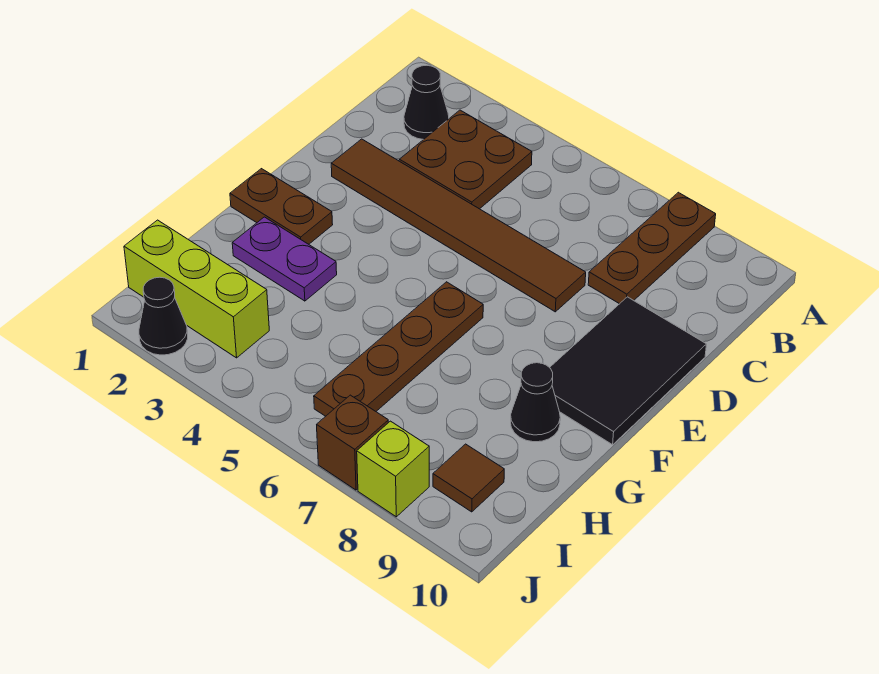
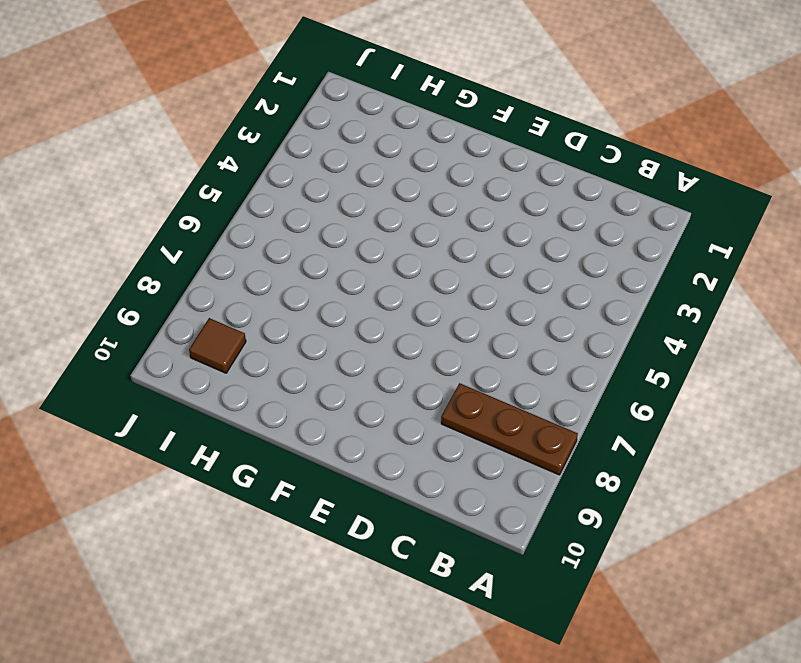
none -> black 1x1 cone [404,65,449,140]
none -> brown 2x2 plate [399,110,532,209]
none -> brown 1x6 tile [331,139,586,312]

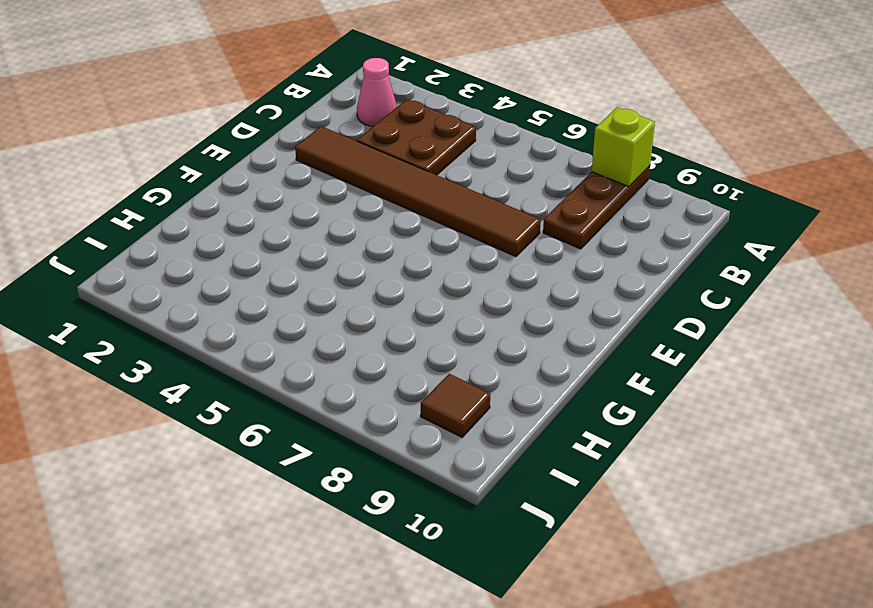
lime 1x1 brick [592,107,655,187] -> lime 1x1 brick moved to [357,421,429,517]
pink 1x1 cone [357,58,397,126] -> black 1x1 cone [404,65,449,140]
none -> black 2x3 tile [550,297,707,445]
none -> brown 1x2 plate [230,169,333,244]
none -> brown 1x4 plate [314,282,483,416]

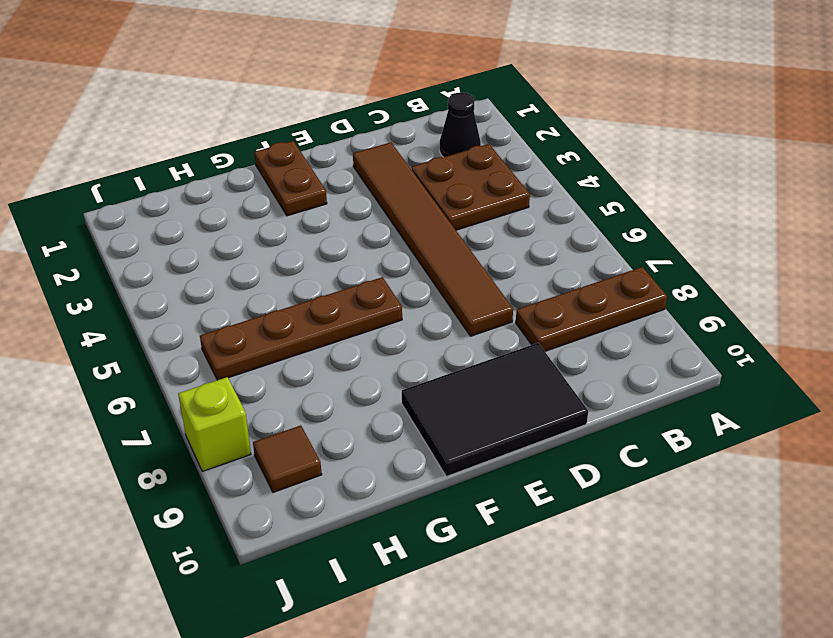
none -> purple 1x2 plate [232,217,337,301]
none -> black 1x1 cone [511,363,560,442]
none -> lime 1x3 brick [124,220,269,358]

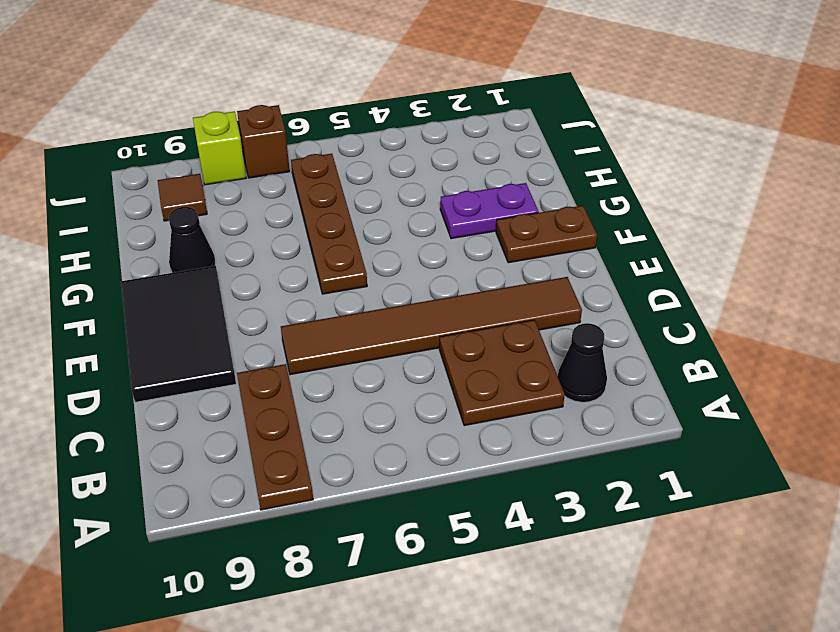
none -> lime 1x3 brick [124,220,269,358]
none -> black 1x1 cone [139,277,188,355]

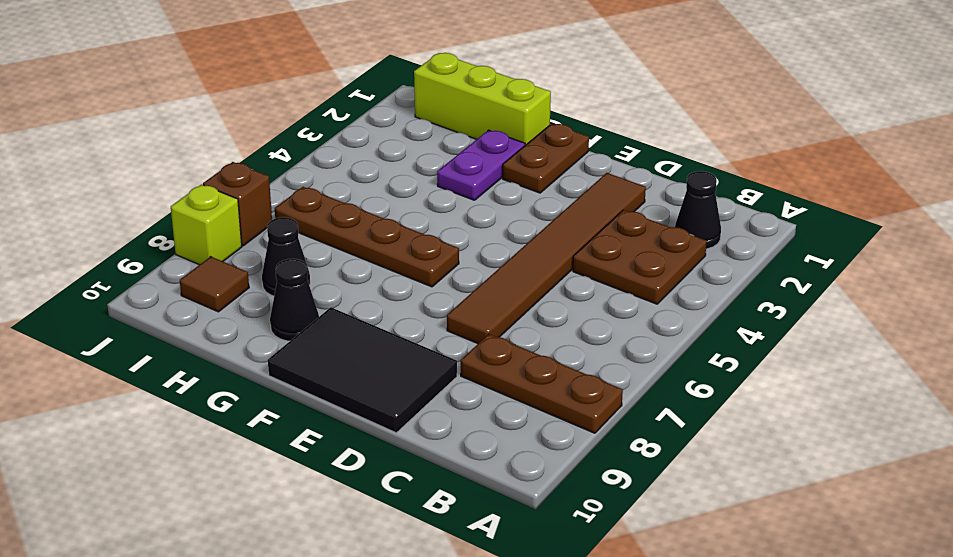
lime 1x3 brick [414,53,551,145] -> lime 1x3 brick turned to [124,220,269,358]
black 1x1 cone [262,217,310,296] -> black 1x1 cone moved to [139,277,188,355]

